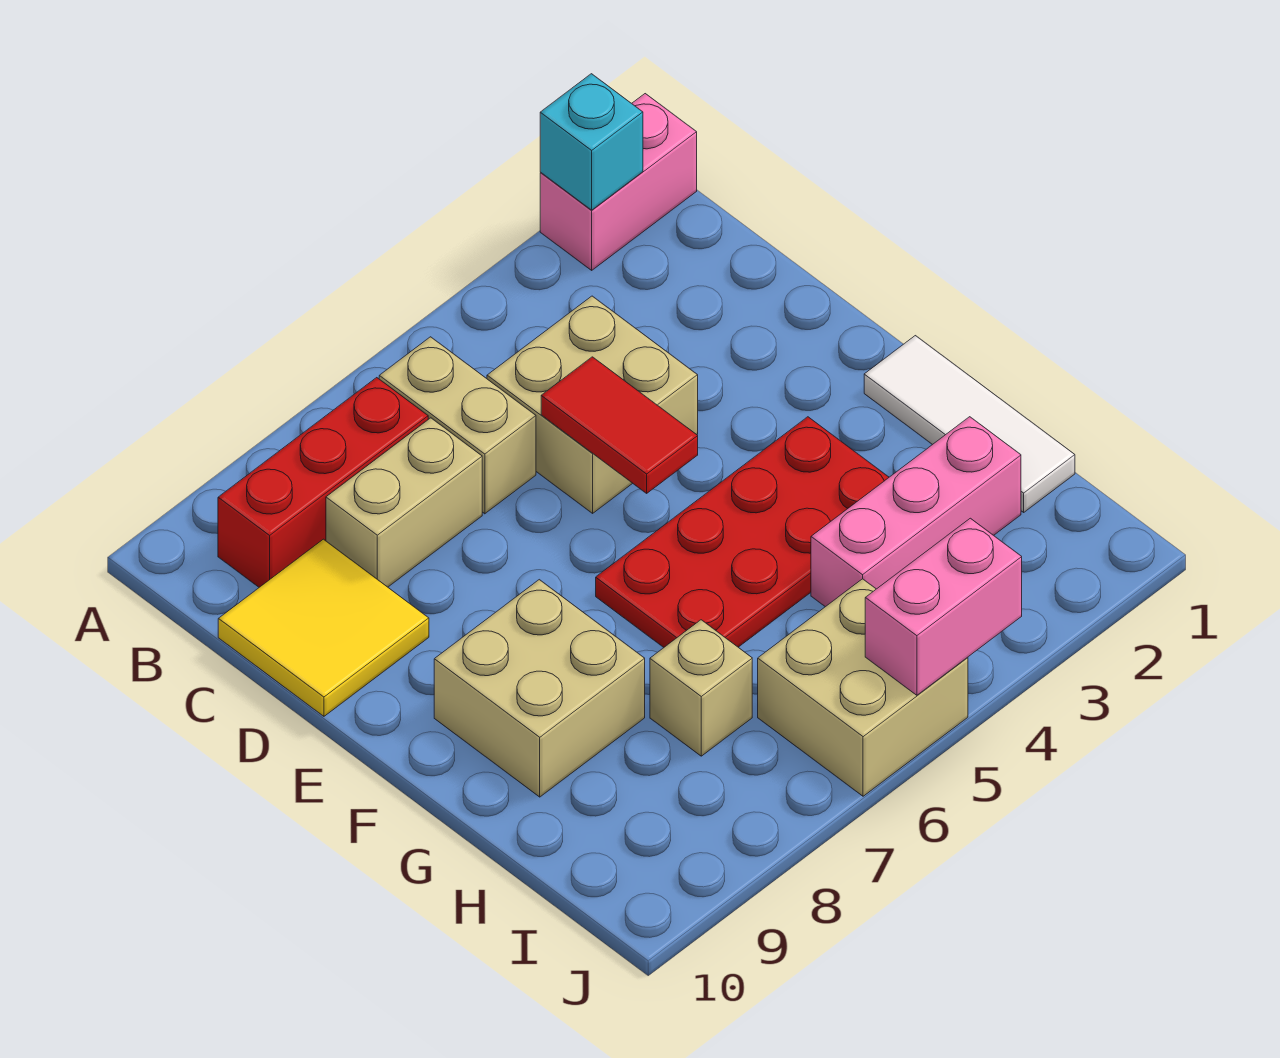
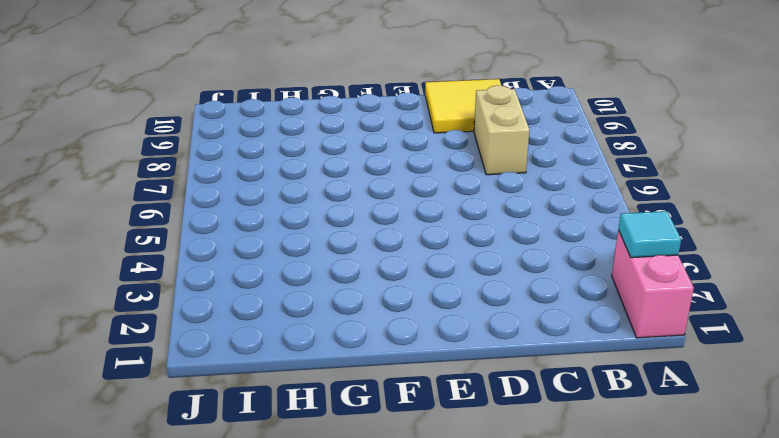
cyan 1x1 tile [619,211,681,258] -> cyan 1x1 brick [540,74,643,210]
none -> tan 1x2 brick [379,337,536,514]
none -> red 1x3 brick [218,378,428,587]
none -> tan 2x2 brick [487,296,698,513]

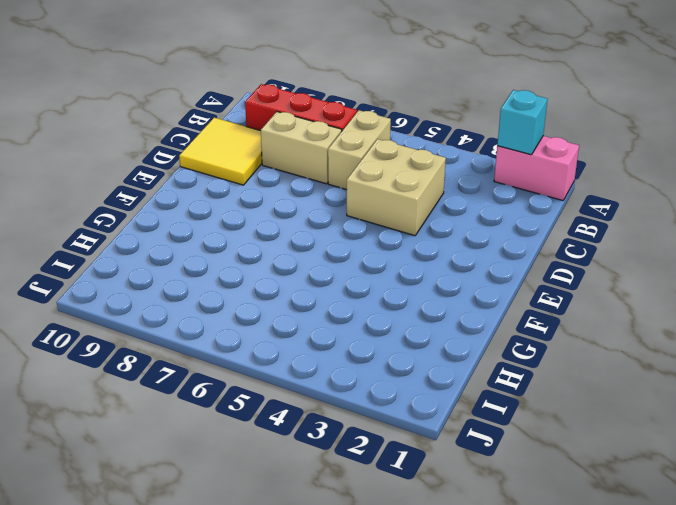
none -> white 1x3 tile [864,336,1075,512]
none -> red 2x4 plate [596,417,889,647]
none -> tan 2x2 brick [434,580,645,797]

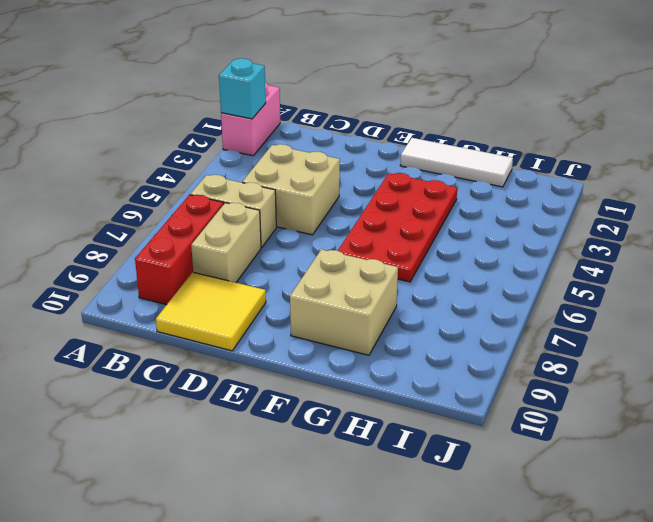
none -> pink 1x3 brick [811,417,1021,607]
none -> tan 1x1 brick [650,620,752,756]
none -> tan 2x2 brick [758,579,968,796]

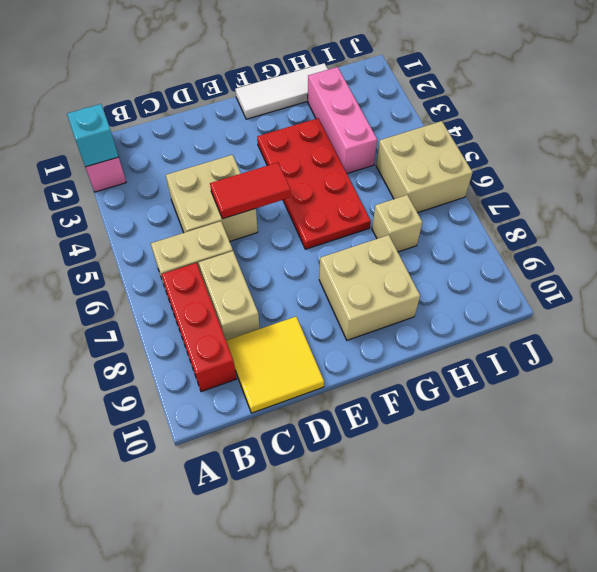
none -> pink 1x2 brick [865,518,1022,695]

